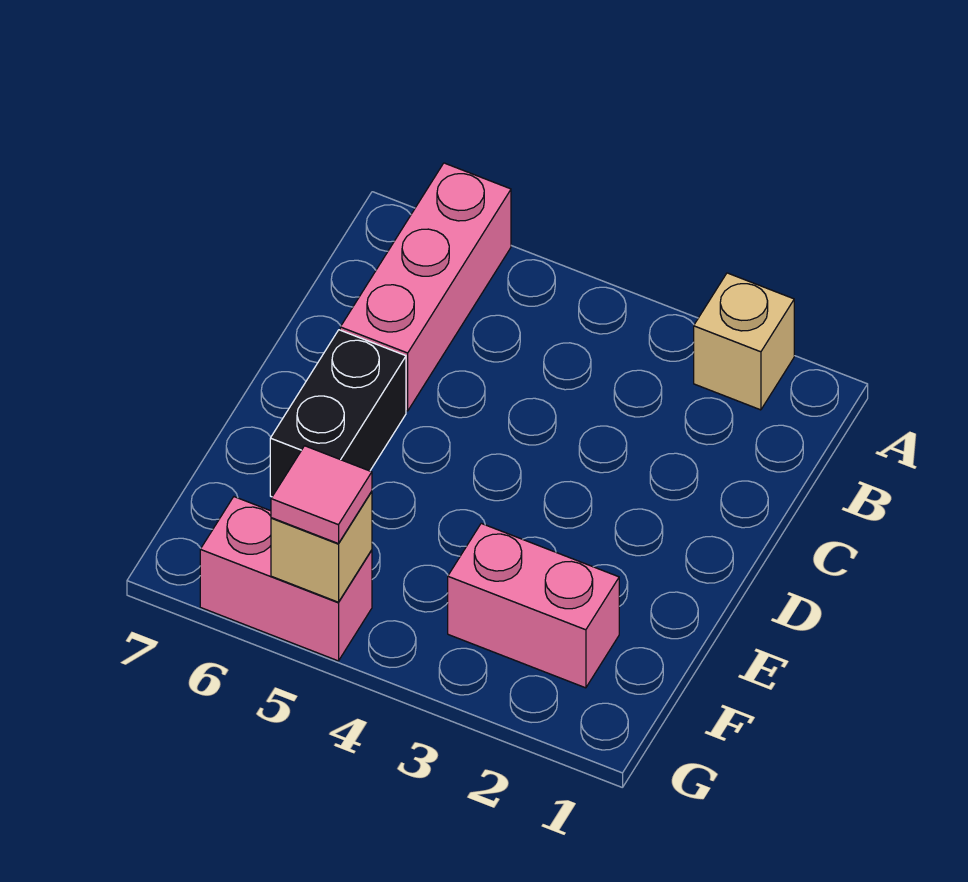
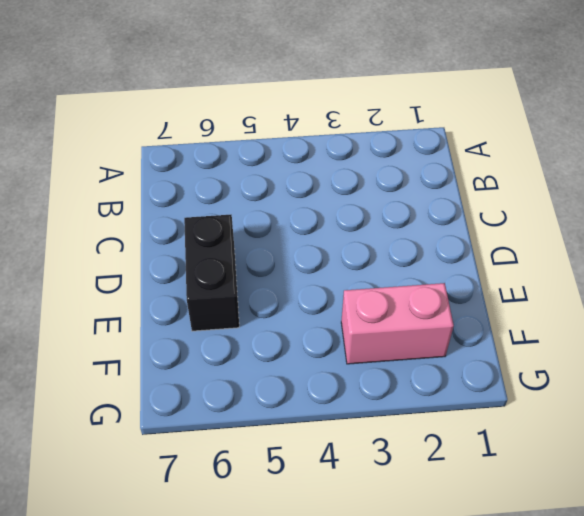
none -> tan 1x1 brick [694,273,794,410]
none -> pink 1x3 brick [340,163,511,411]

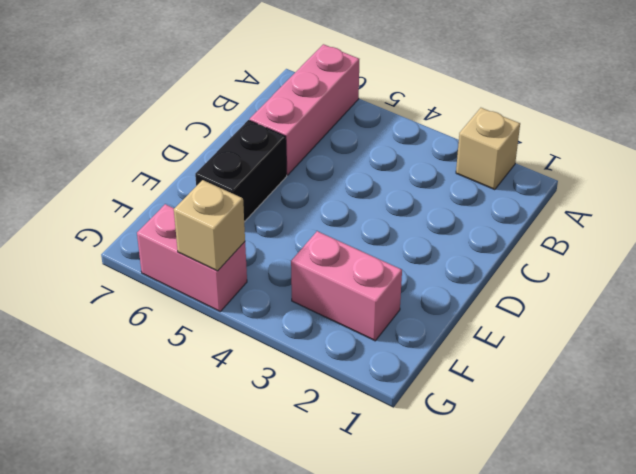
none -> pink 1x1 tile [271,446,372,544]

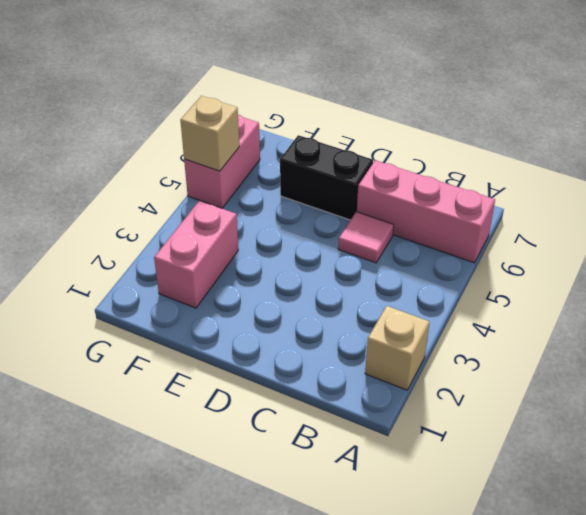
pink 1x1 tile [338,212,394,263] -> pink 1x1 tile moved to [271,446,372,544]

